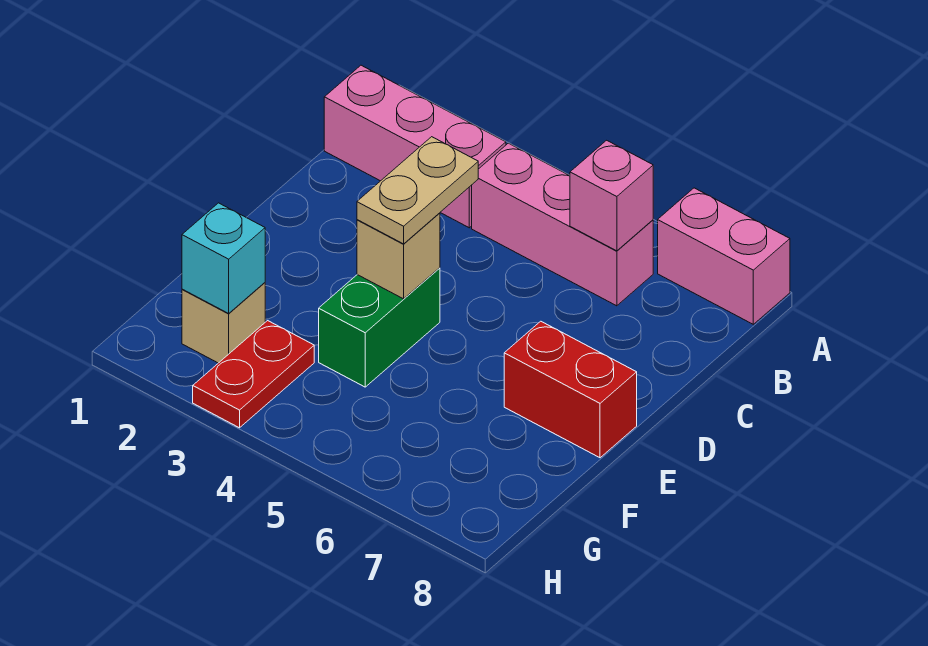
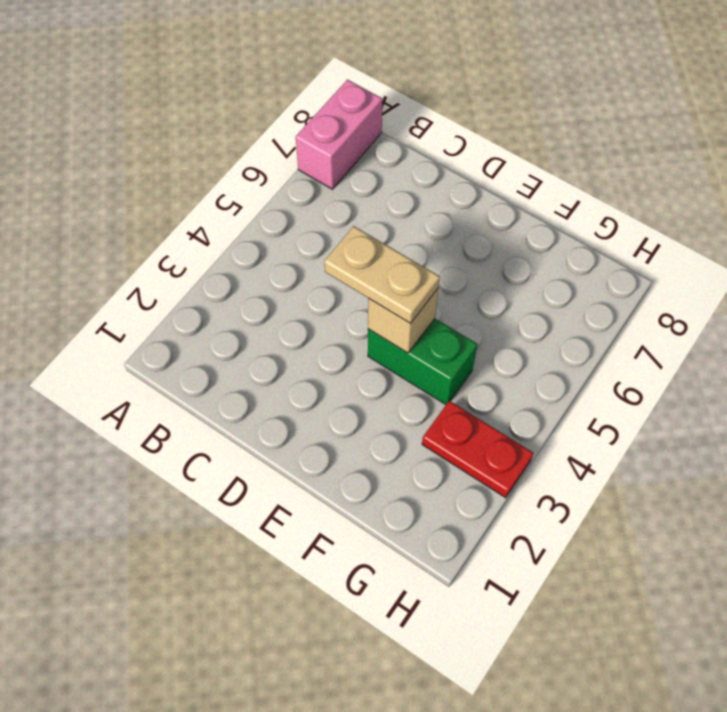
none -> pink 1x3 brick [324,65,506,228]
none -> pink 1x3 brick [472,143,653,306]

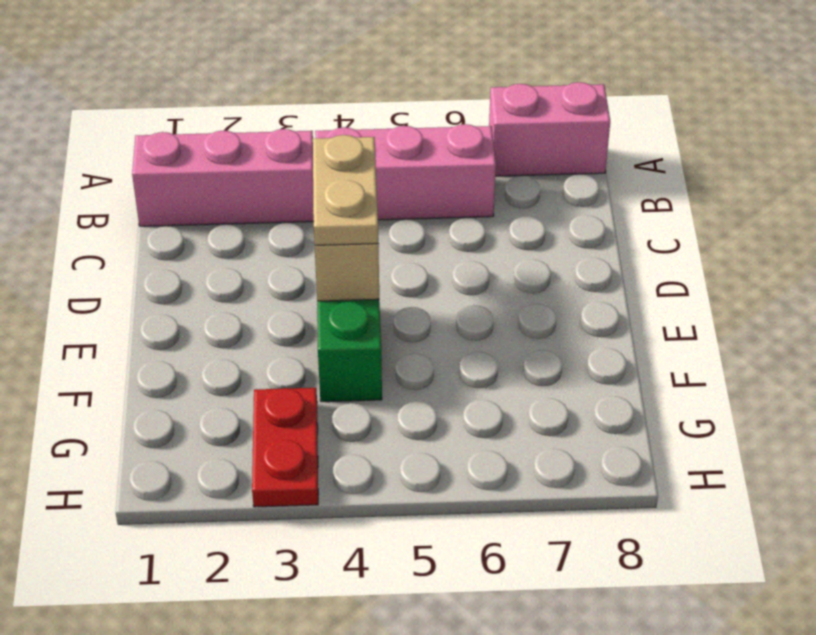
none -> red 1x2 brick [504,321,637,458]
none -> tan 1x1 brick [182,283,265,363]

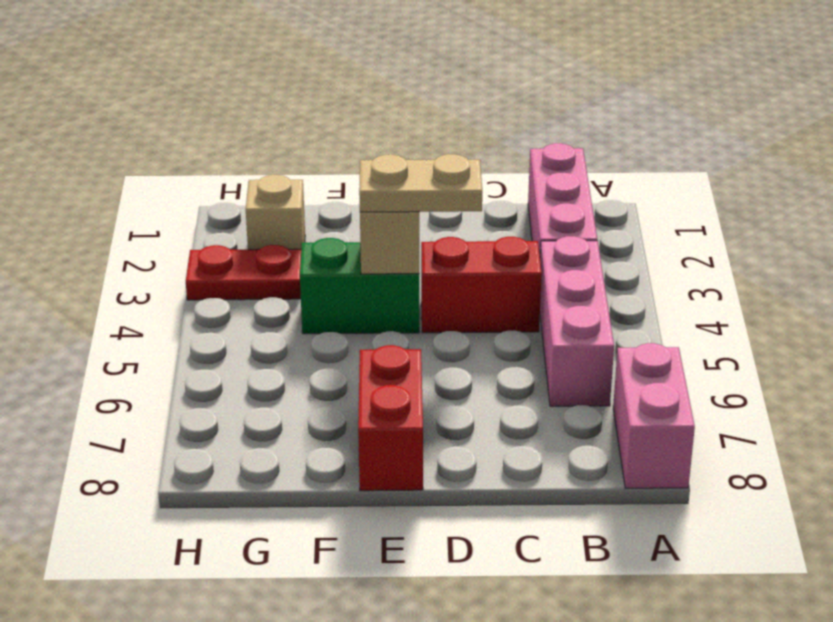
red 1x2 brick [421,237,542,333] -> none
none -> pink 1x1 brick [570,140,653,251]
none -> cyan 1x1 brick [182,203,265,313]

